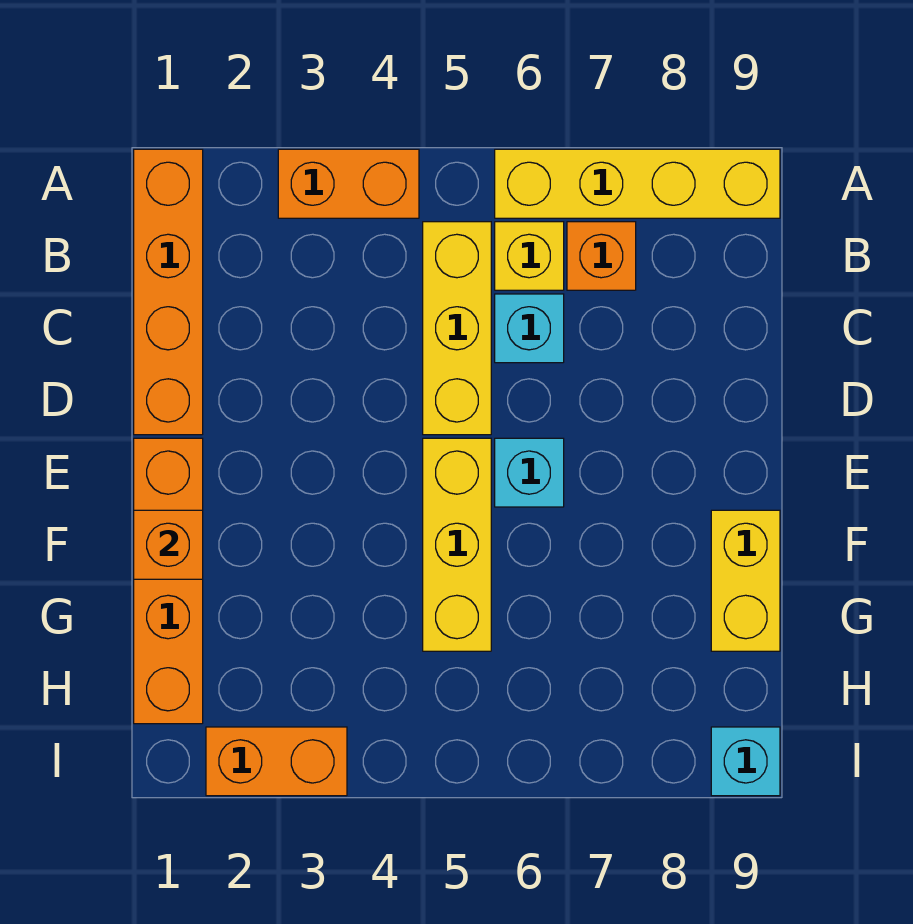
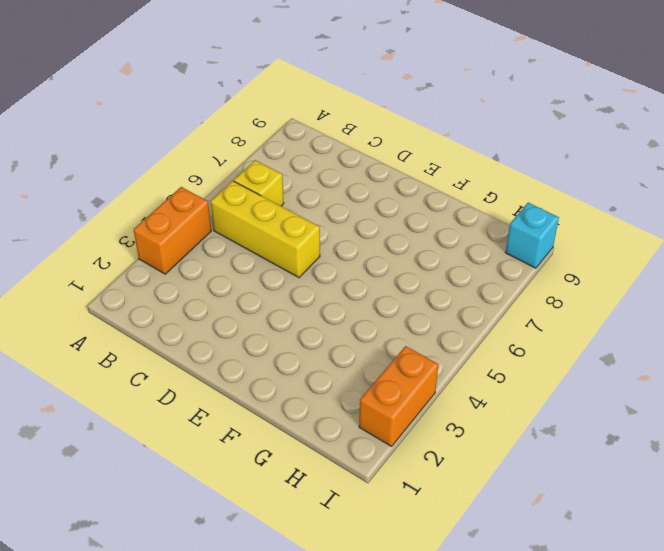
none -> orange 1x4 brick [134,149,203,435]
none -> yellow 1x4 brick [495,149,780,218]
none -> orange 1x1 brick [567,222,636,290]

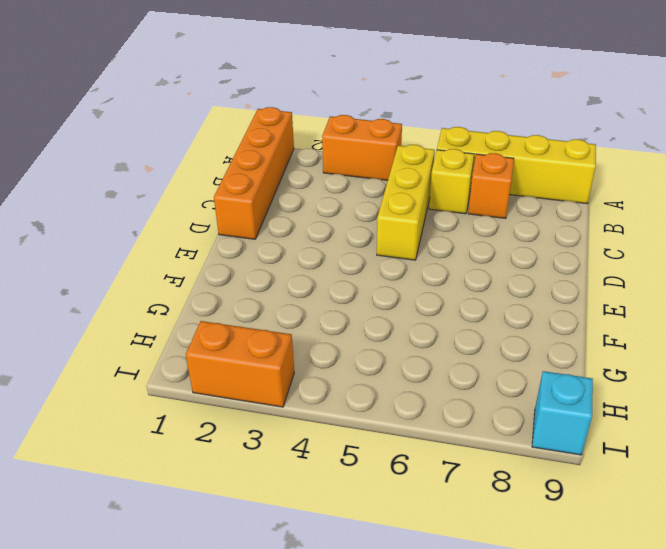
none -> cyan 1x1 brick [495,294,564,363]
none -> orange 1x4 brick [134,438,203,724]
none -> yellow 1x3 brick [423,438,491,651]

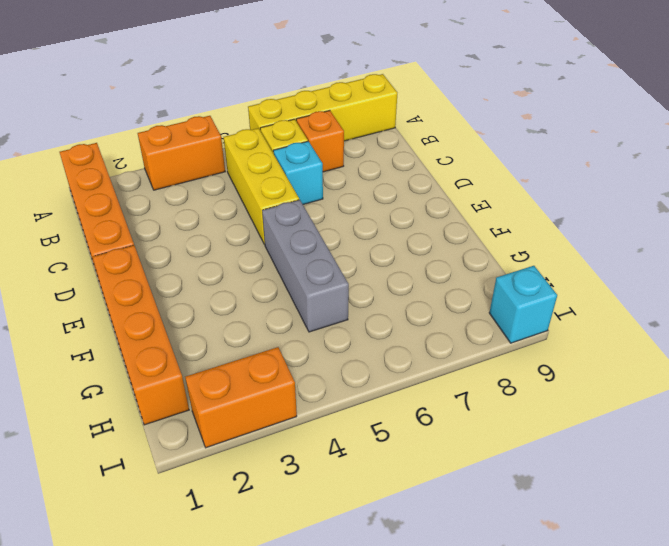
grey 1x3 brick [262,200,349,332] -> yellow 1x3 brick [423,438,491,651]
none -> cyan 1x1 brick [495,438,564,507]
none -> yellow 1x2 brick [711,510,780,651]
none -> orange 1x1 brick [134,510,203,579]

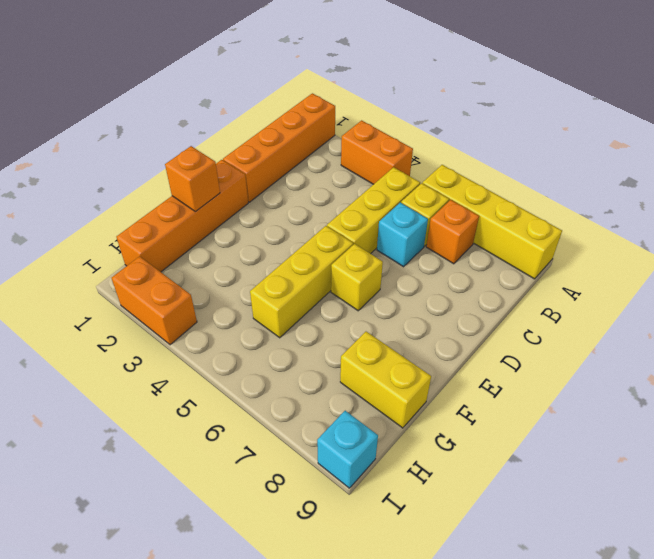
yellow 1x1 brick [331,244,383,311] -> cyan 1x1 brick [495,438,564,507]
yellow 1x2 brick [340,332,431,428] -> yellow 1x2 brick turned to [711,510,780,651]

